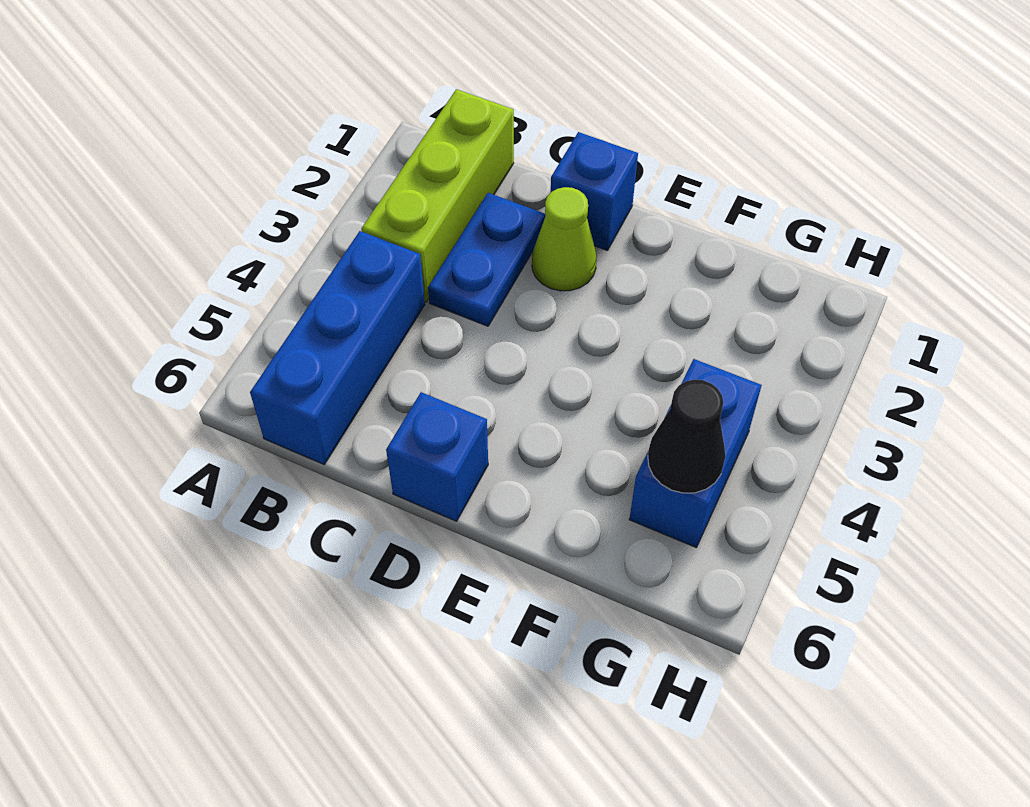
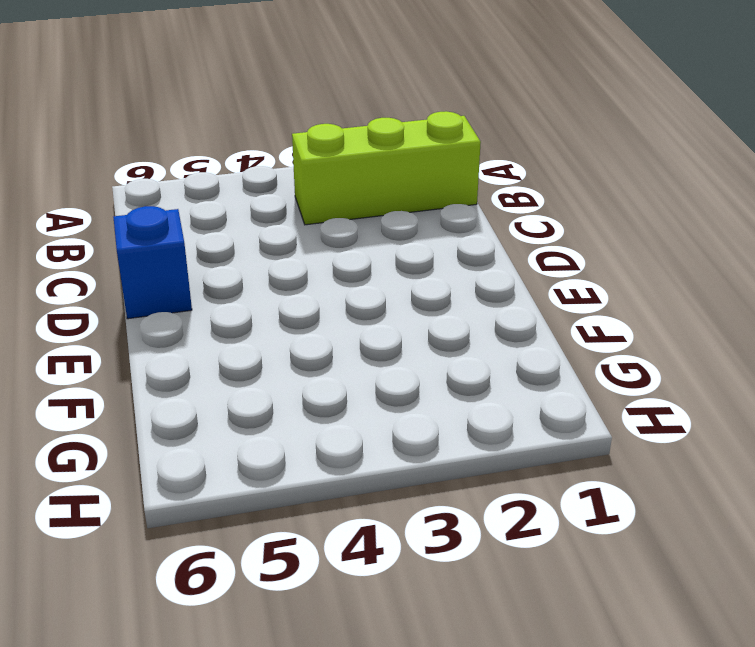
none -> blue 1x3 brick [250,231,425,464]
none -> blue 1x2 plate [428,193,546,326]

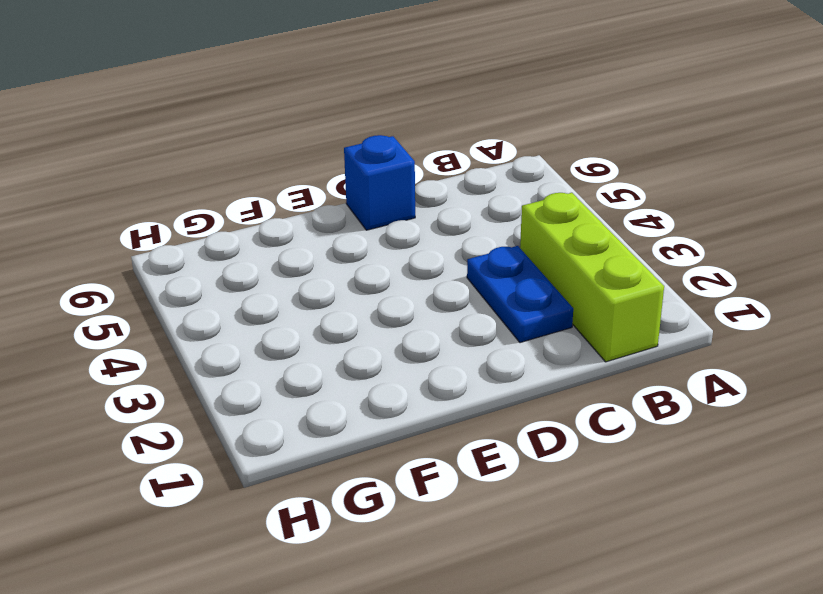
none -> blue 1x3 brick [250,231,425,464]
none -> blue 1x1 brick [551,132,638,251]

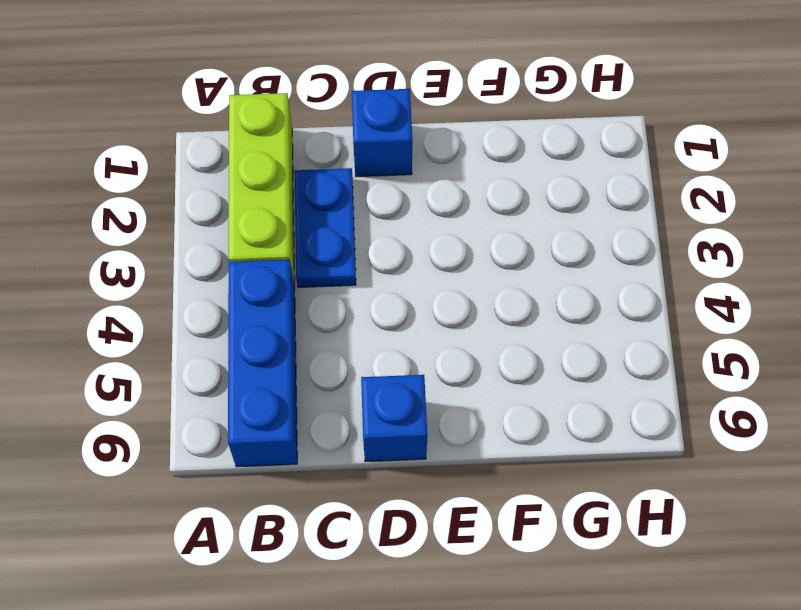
none -> lime 1x1 cone [532,187,597,291]
none -> blue 1x2 brick [629,359,762,548]

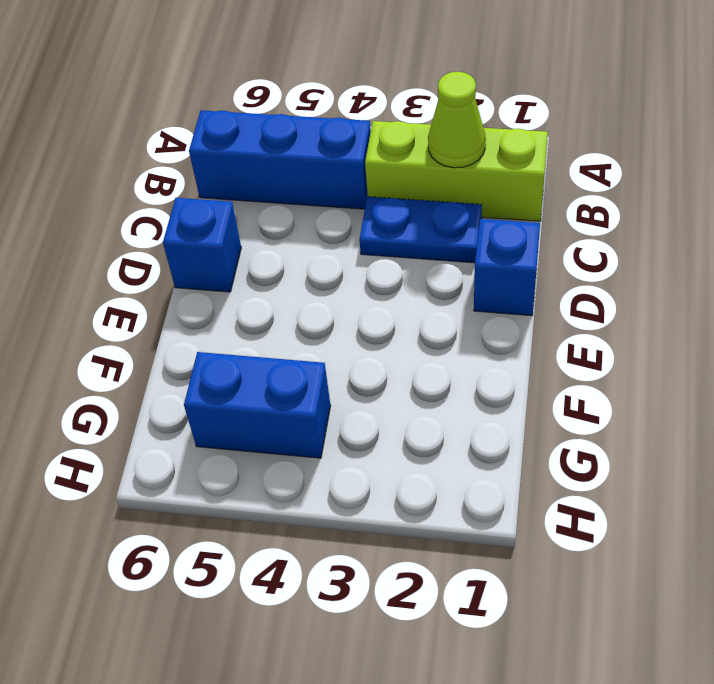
lime 1x1 cone [428,72,486,168] -> lime 1x1 cone moved to [532,187,597,291]
none -> black 1x1 cone [648,379,726,493]

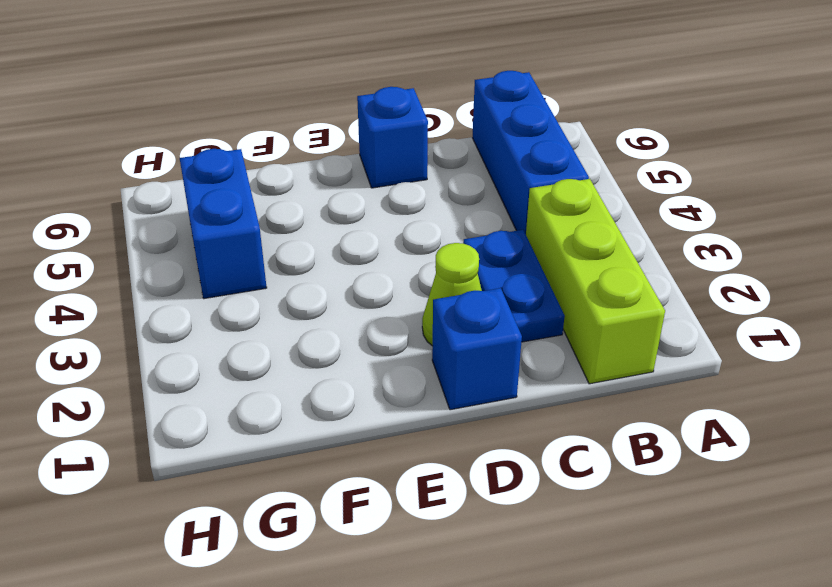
none -> black 1x1 cone [648,379,726,493]

